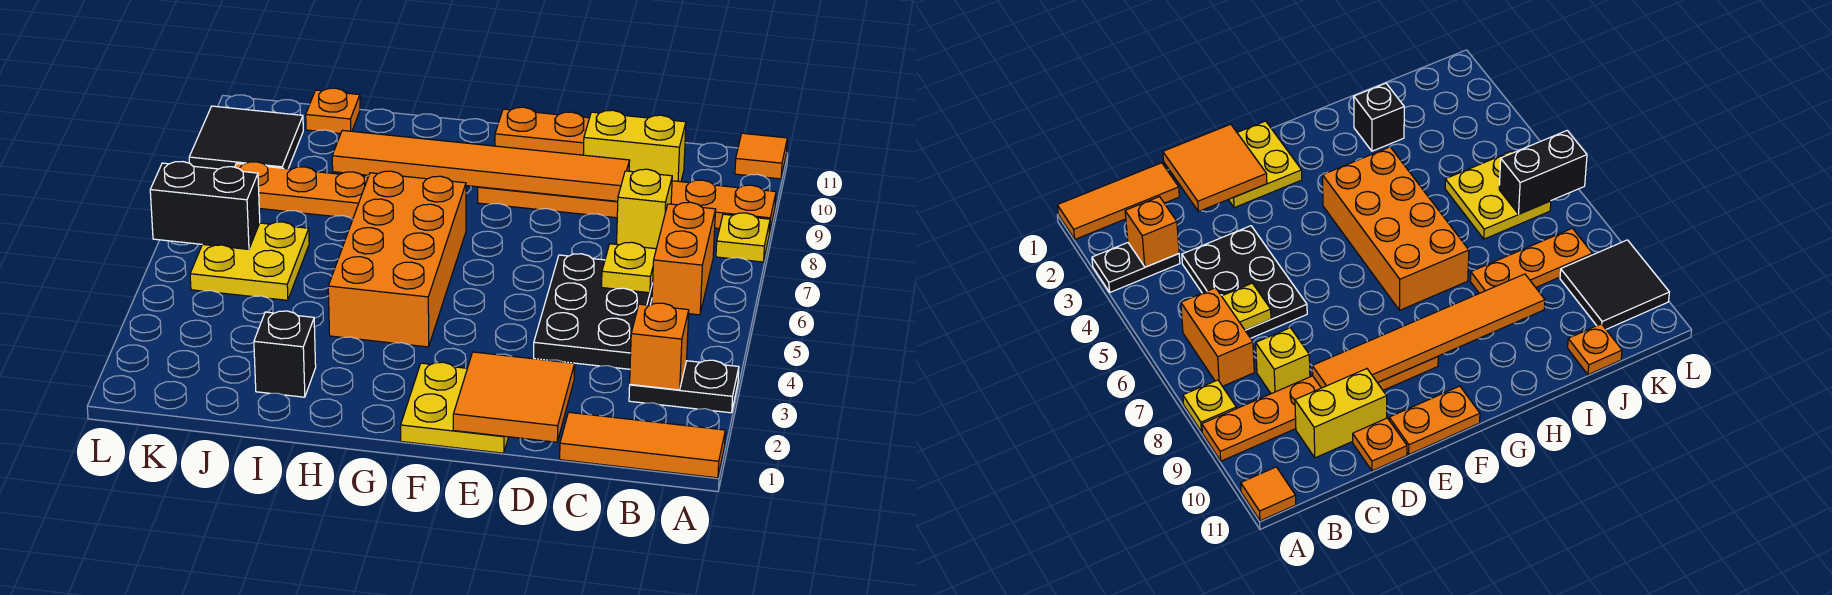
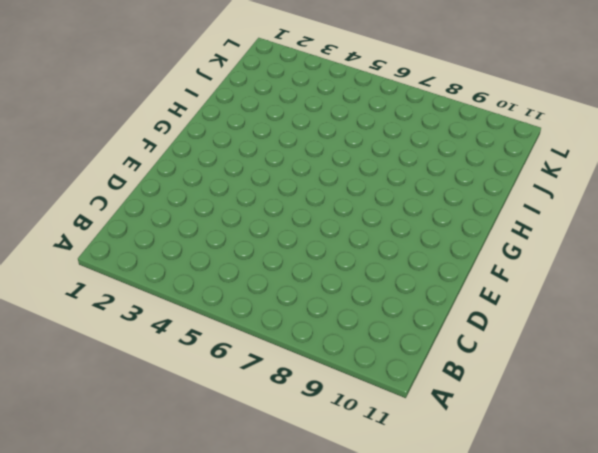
none -> orange 1x3 tile [560,412,725,478]
none -> black 1x2 plate [629,360,739,413]
none -> yellow 1x1 plate [716,213,770,262]

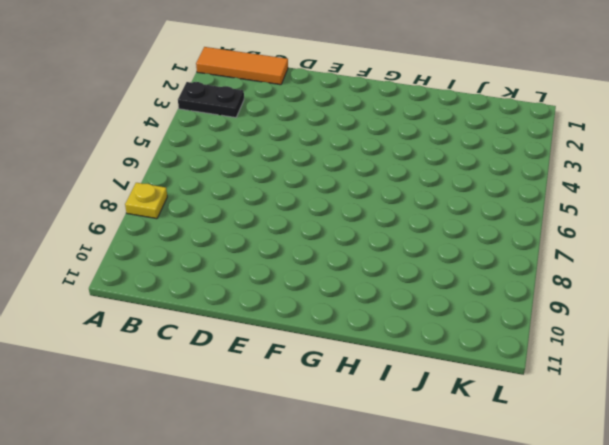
none -> orange 1x6 plate [478,180,776,233]
none -> orange 1x1 tile [735,133,787,179]
none -> orange 1x2 brick [652,202,716,315]

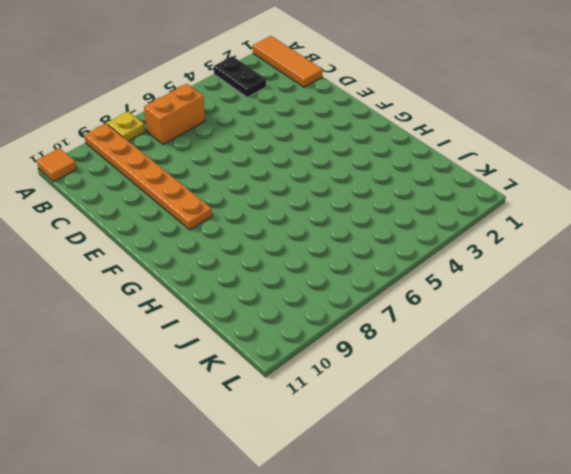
none -> black 2x3 plate [534,254,653,369]
none -> yellow 1x1 brick [617,169,672,249]
none -> yellow 1x2 brick [583,110,686,182]

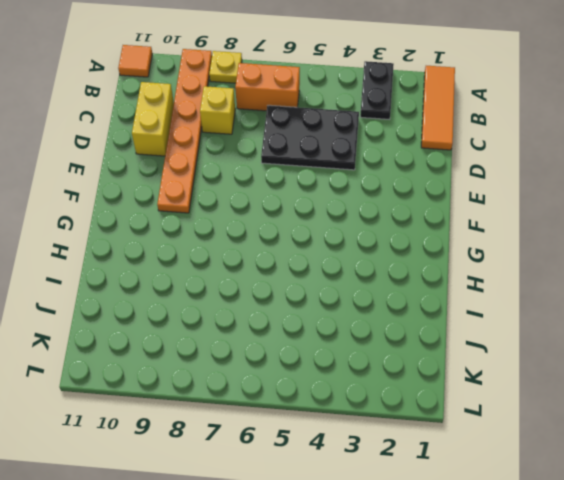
none -> orange 1x1 plate [1353,418,1407,471]
none -> yellow 2x2 plate [401,362,508,453]
none -> orange 1x2 plate [495,107,589,155]

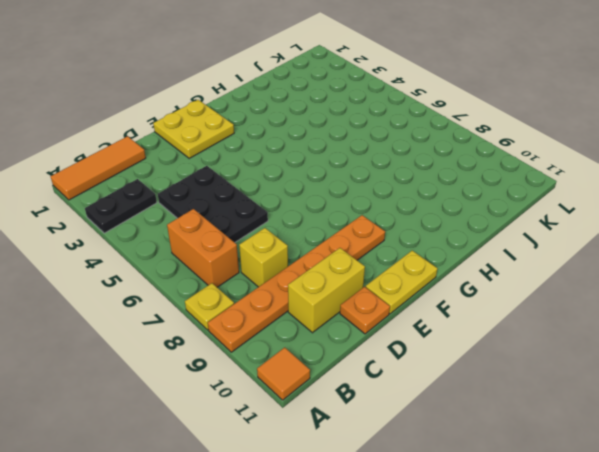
yellow 1x2 plate [366,251,437,314] -> orange 1x2 plate [495,107,589,155]
none -> orange 2x4 brick [328,171,466,347]
none -> black 1x1 brick [254,311,316,397]
none -> orange 1x3 plate [235,162,368,218]

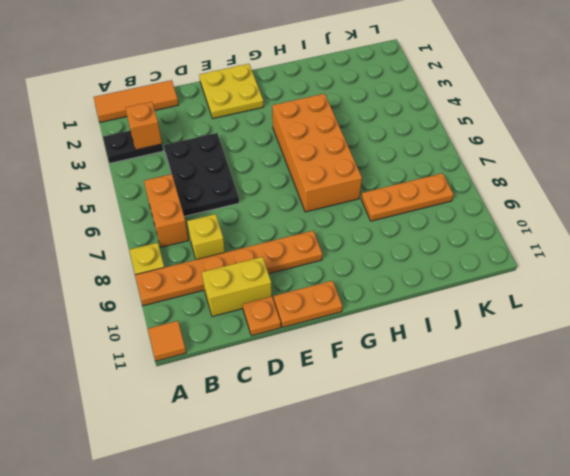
none -> black 1x1 brick [254,311,316,397]
none -> yellow 2x2 plate [190,222,309,300]
none -> orange 1x1 plate [306,88,360,134]

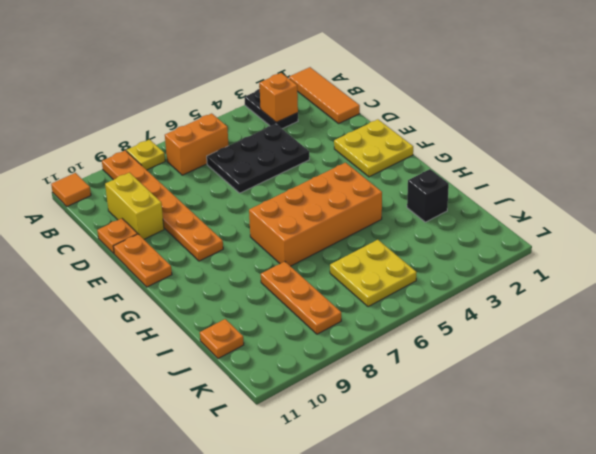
none -> yellow 1x1 brick [617,169,672,249]
none -> black 2x2 tile [189,106,303,169]
none -> yellow 1x1 plate [602,242,656,293]

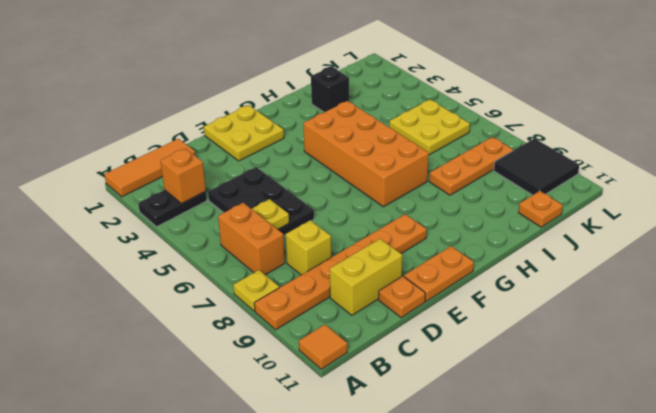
none -> orange 2x2 tile [453,352,575,442]
none -> orange 1x6 tile [332,130,630,201]
none -> black 1x2 brick [150,162,260,249]

